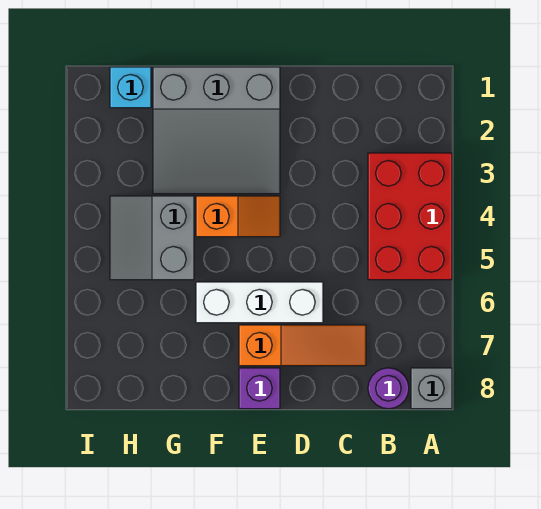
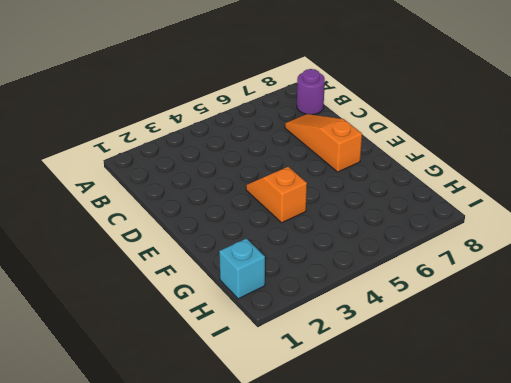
none -> red 2x3 brick [368,153,452,280]
none -> grey 1x1 brick [411,368,452,409]

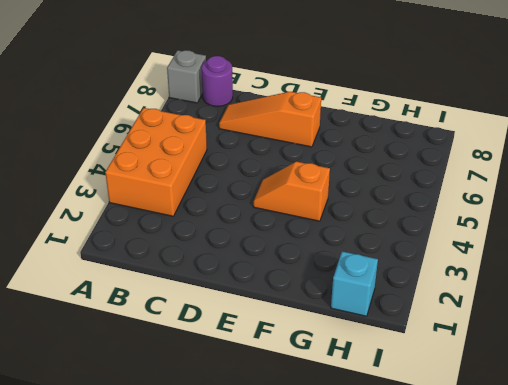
orange 2x3 brick [105,108,207,216] -> red 2x3 brick [368,153,452,280]
none -> white 1x3 brick [196,282,323,323]
none -> grey 3x3 slope [153,67,280,194]

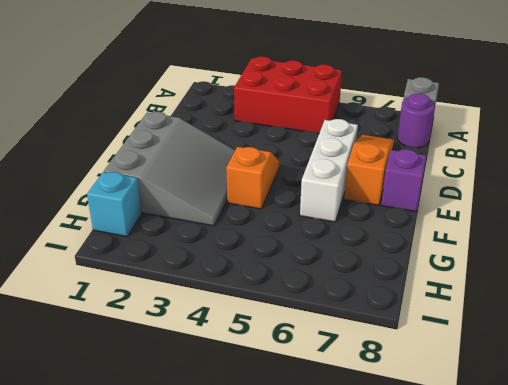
none -> grey 2x2 slope [110,196,194,280]

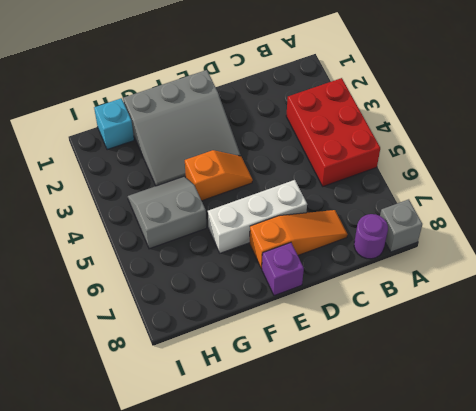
grey 2x2 slope [128,176,207,249] -> grey 2x2 slope turned to [110,196,194,280]

